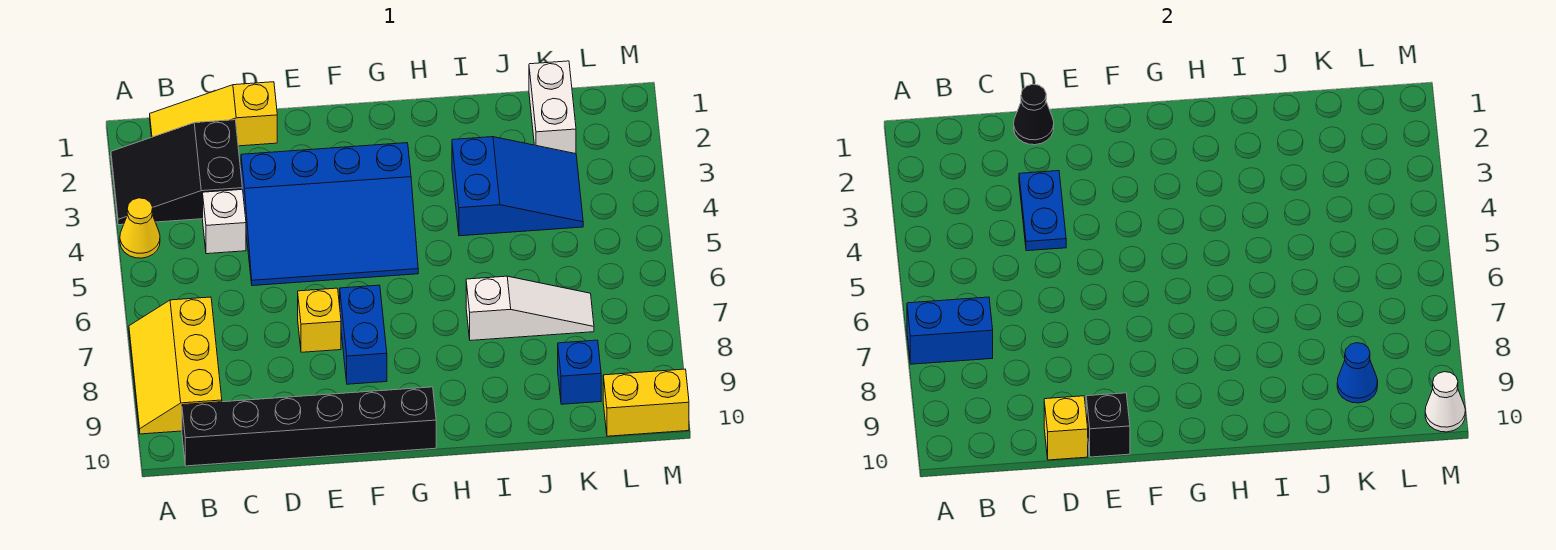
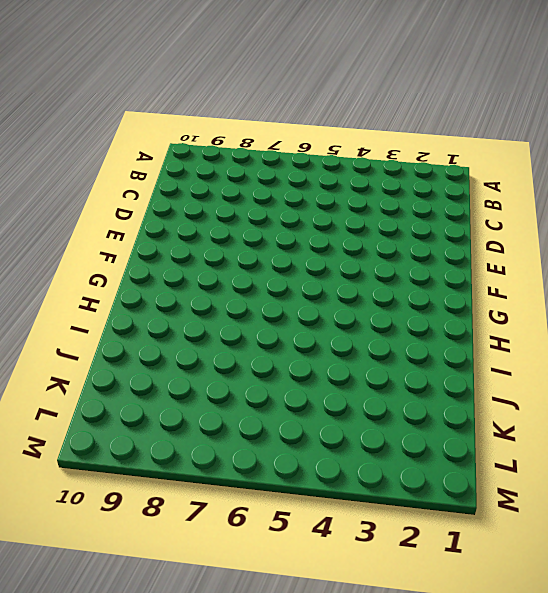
none -> black 2x3 slope [111,120,242,225]
none -> yellow 1x1 cone [120,198,160,258]
none -> yellow 2x3 slope [129,297,222,434]

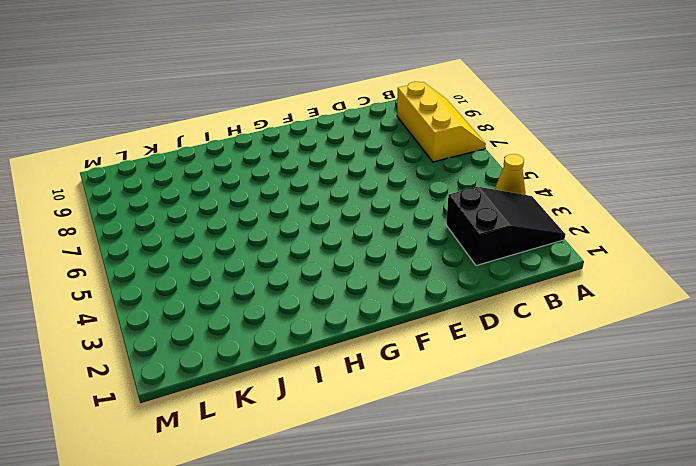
none -> yellow 1x3 slope [150,82,277,146]
none -> black 1x6 brick [182,387,436,466]
none -> white 1x1 brick [203,189,246,254]

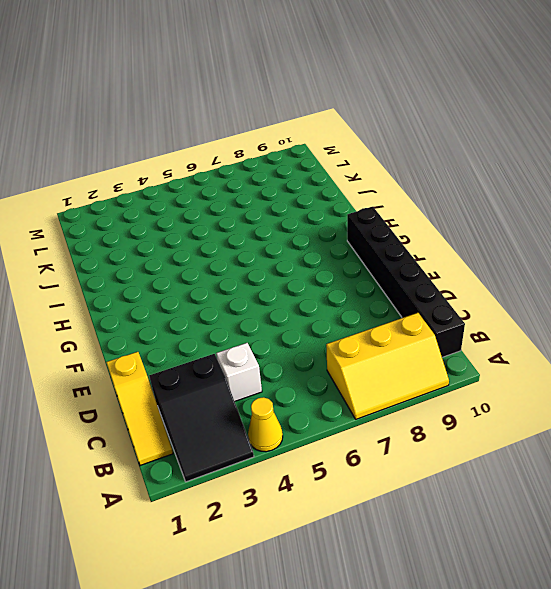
none -> blue 3x4 slope [241,143,418,286]
none -> yellow 1x1 brick [298,288,341,352]
none -> blue 1x2 brick [340,285,387,384]

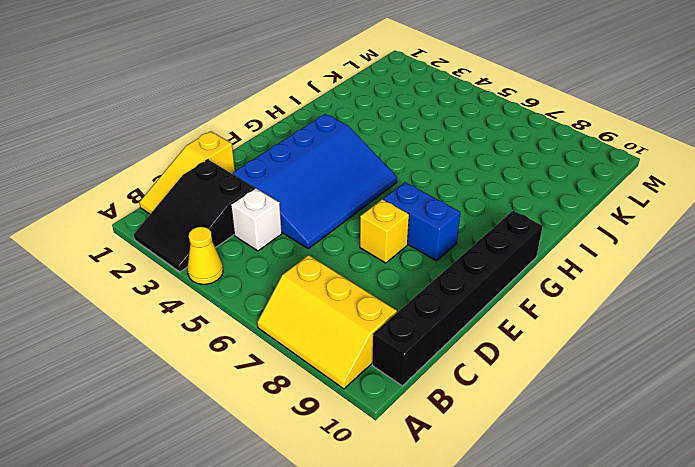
none -> blue 2x3 slope [452,137,583,236]
none -> white 1x3 slope [466,276,594,341]
none -> white 1x2 brick [529,61,576,154]

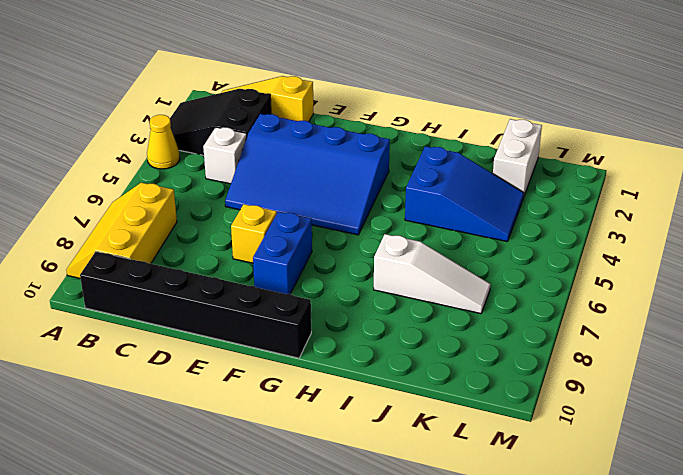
none -> blue 1x1 brick [558,340,601,404]
none -> yellow 1x2 brick [603,369,689,436]
none -> blue 1x2 brick [907,297,993,364]

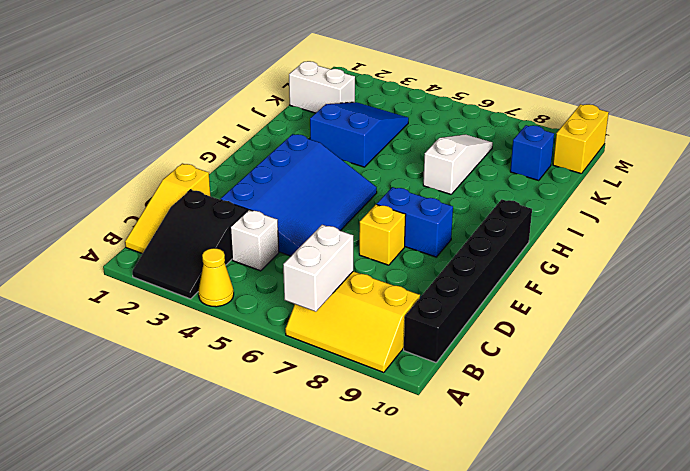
white 1x2 brick [283,225,353,312] -> blue 1x2 brick [907,297,993,364]
none -> black 1x1 cone [1014,84,1054,145]
none -> blue 1x2 plate [1019,171,1066,251]
none -> yellow 1x1 brick [1044,396,1088,460]

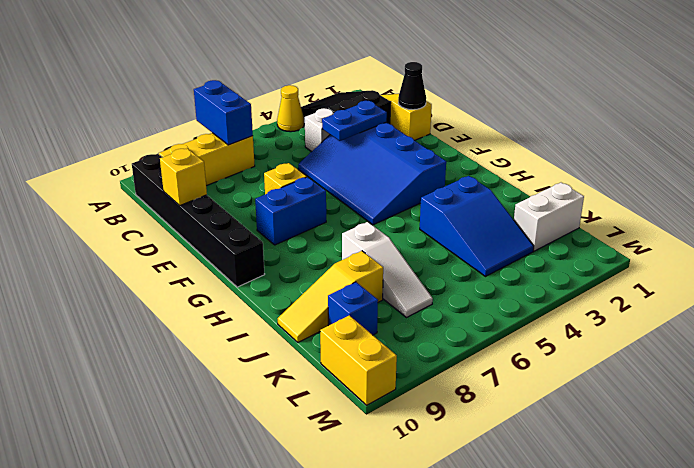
yellow 1x3 slope [278,251,383,342] -> none
none -> black 1x1 brick [1086,393,1130,457]
none -> blue 1x1 cone [1337,343,1378,403]
none -> white 1x1 cone [1425,372,1465,432]

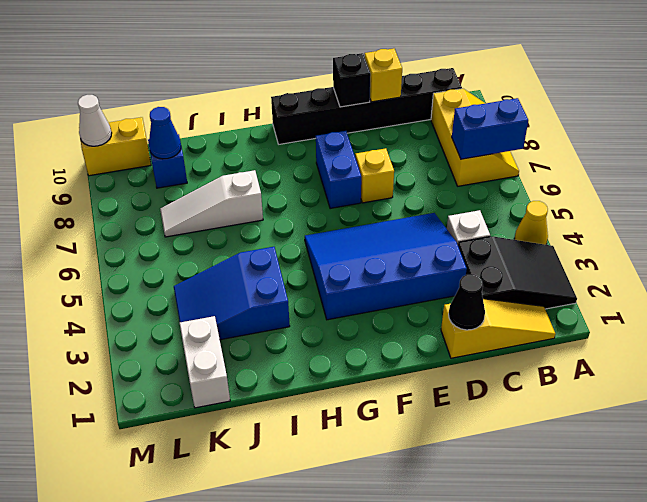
none -> blue 1x2 plate [1019,171,1066,251]

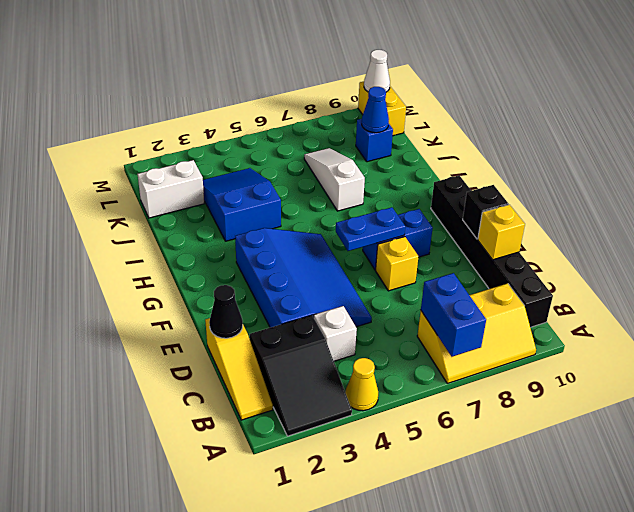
blue 1x2 plate [336,207,405,251] -> blue 1x2 plate moved to [1019,171,1066,251]

